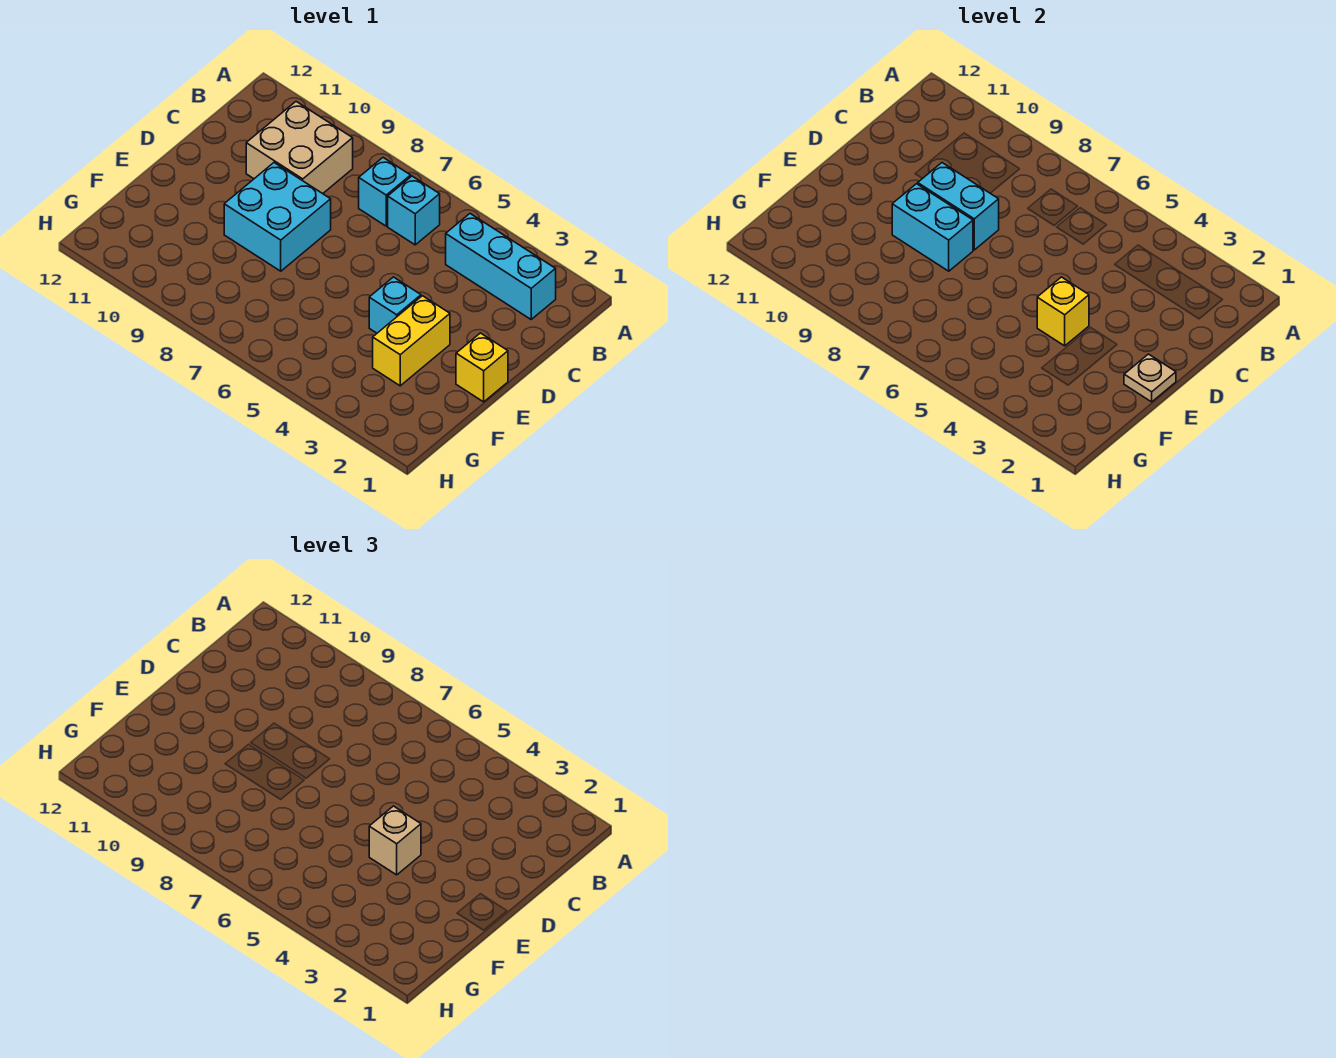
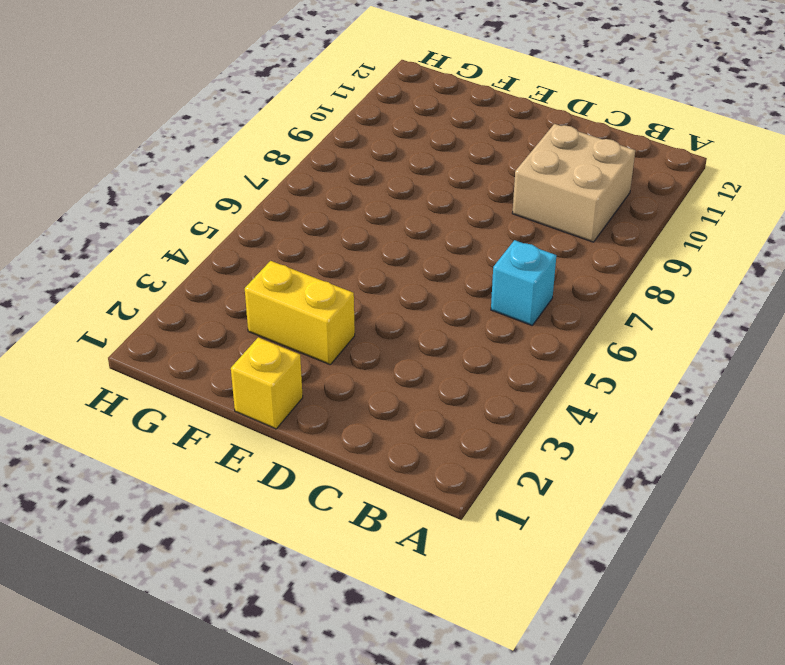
none -> cyan 1x3 brick [446,214,556,319]
none -> cyan 1x1 brick [359,158,411,226]
none -> cyan 2x2 brick [224,163,331,271]

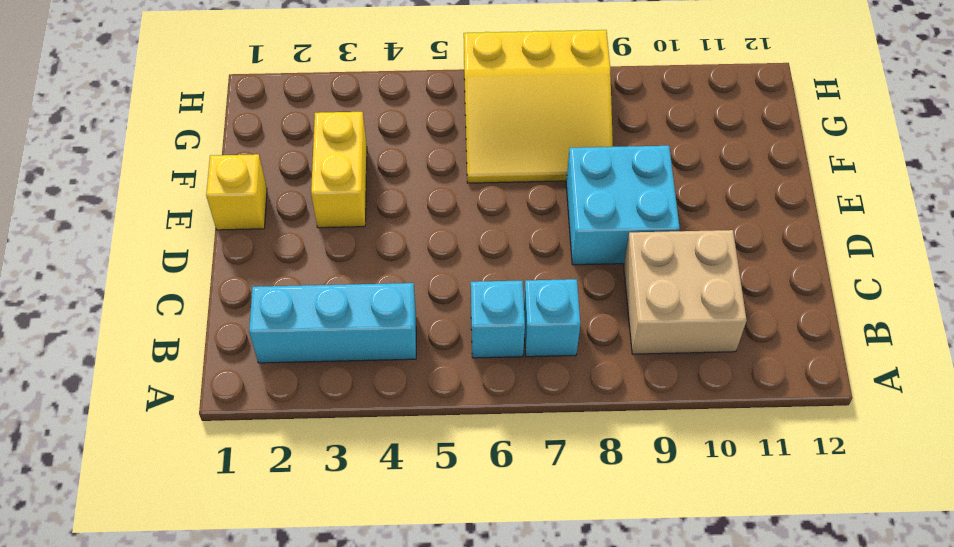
yellow 3x3 slope [464,30,613,183] -> none
none -> cyan 1x1 brick [369,277,421,333]
none -> cyan 1x2 brick [918,163,999,250]
none -> tan 1x1 plate [1124,354,1176,402]

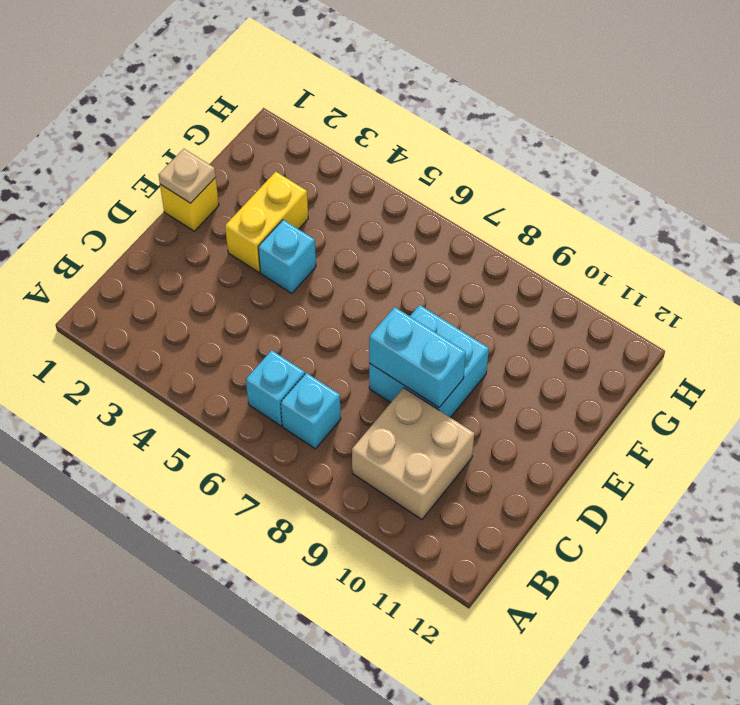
none -> cyan 1x3 brick [446,214,556,319]
none -> yellow 1x1 brick [1037,277,1089,346]
none -> cyan 1x2 brick [892,184,973,271]

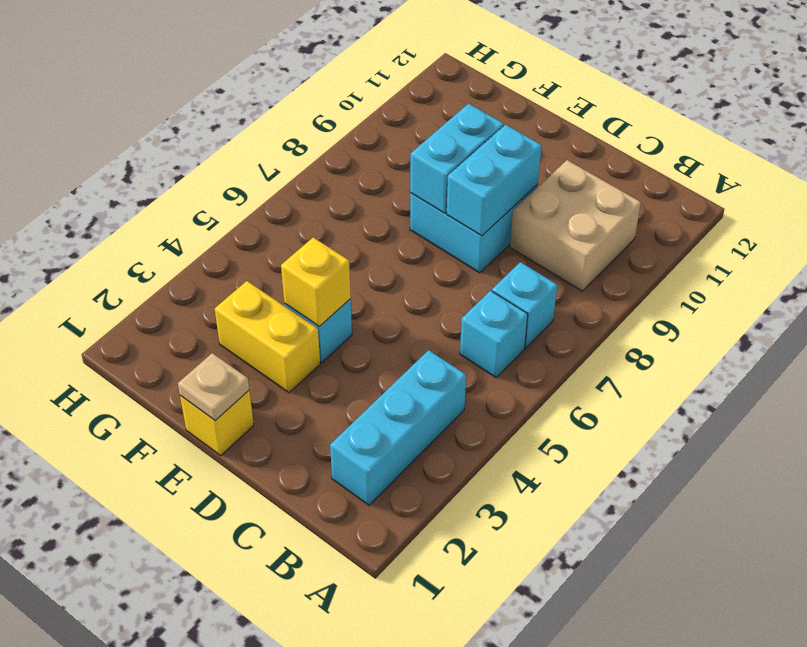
none -> tan 1x1 brick [369,806,421,875]

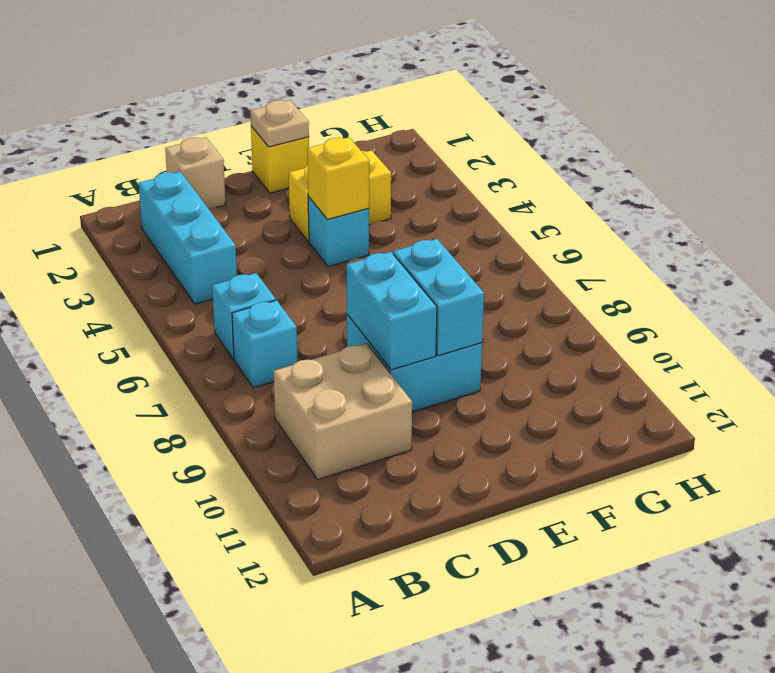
tan 1x1 brick [165,137,226,208] -> tan 1x1 brick moved to [369,806,421,875]

